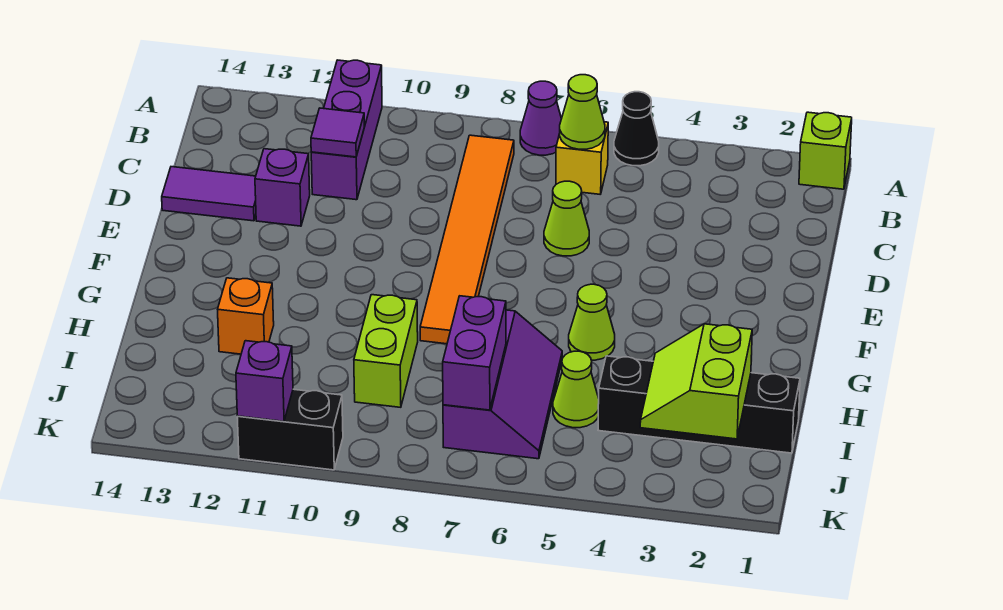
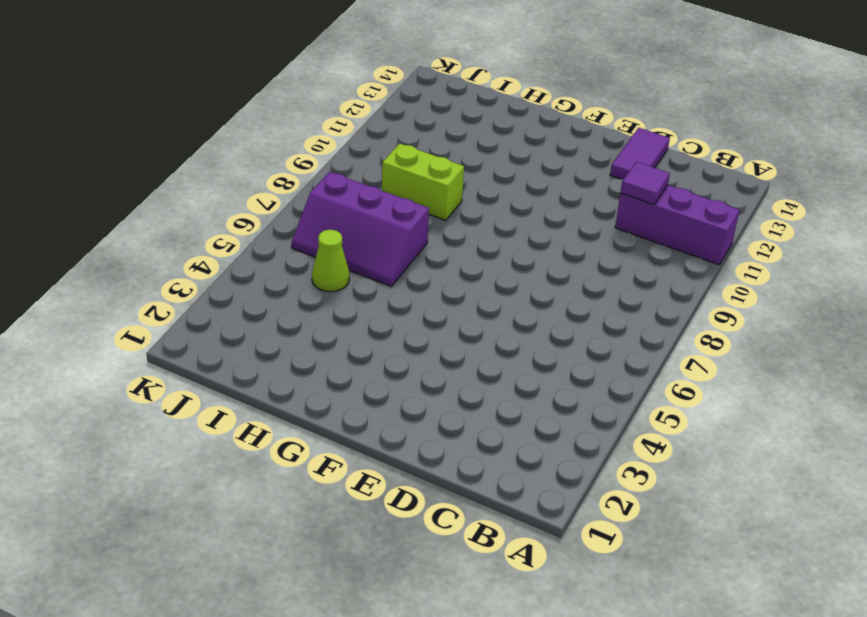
none -> lime 1x1 brick [799,112,852,189]
none -> black 1x1 cone [614,92,659,166]
none -> purple 1x1 cone [520,81,561,155]

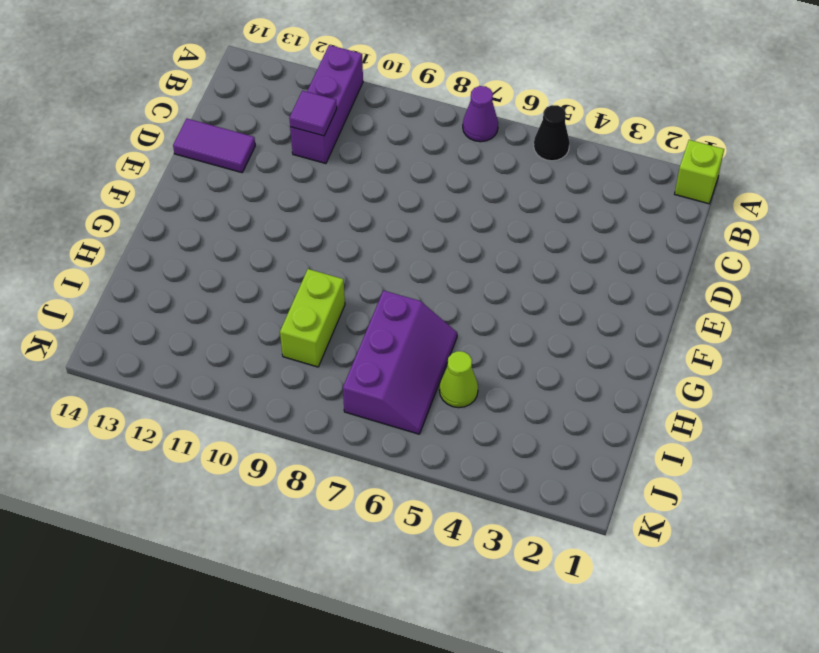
none -> yellow 1x1 brick [556,122,608,194]
none -> orange 1x6 tile [420,135,514,344]
none -> lime 1x1 cone [544,181,589,256]

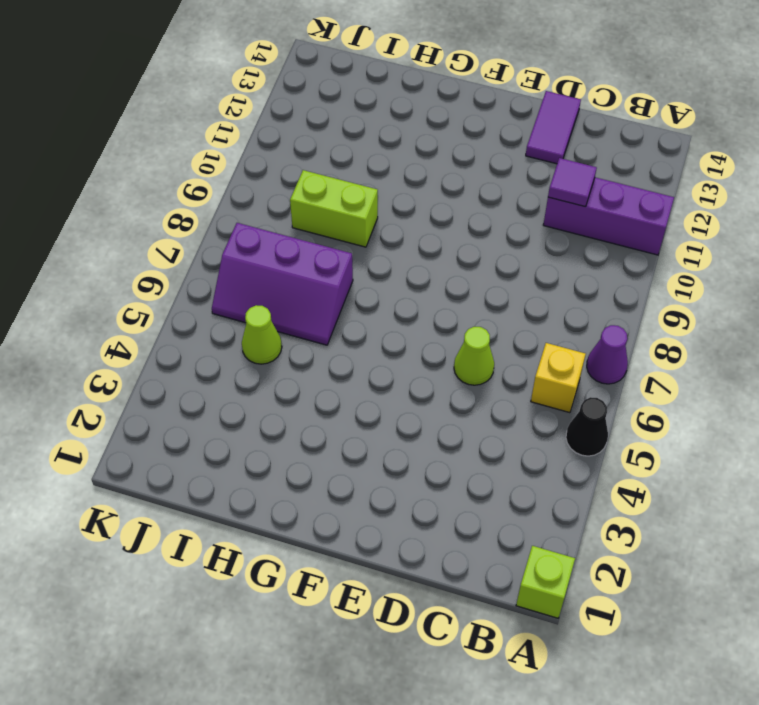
none -> orange 1x6 tile [420,135,514,344]
none -> purple 1x1 brick [255,149,310,226]
none -> lime 1x1 cone [569,284,615,360]

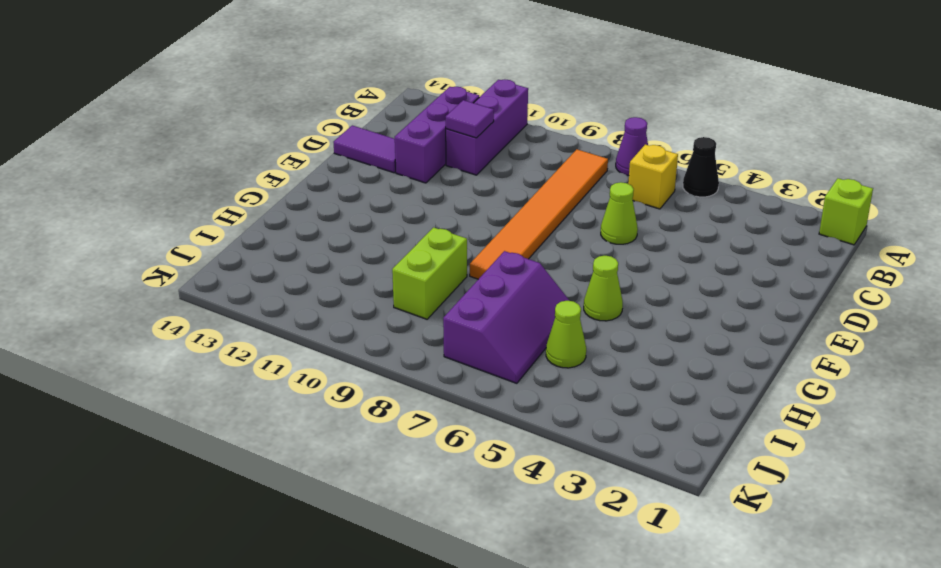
purple 1x3 brick [395,87,479,183] -> purple 1x1 brick [255,149,310,226]
none -> orange 1x1 brick [218,278,274,354]
none -> black 1x4 brick [598,356,800,453]
none -> black 1x2 brick [237,389,343,470]

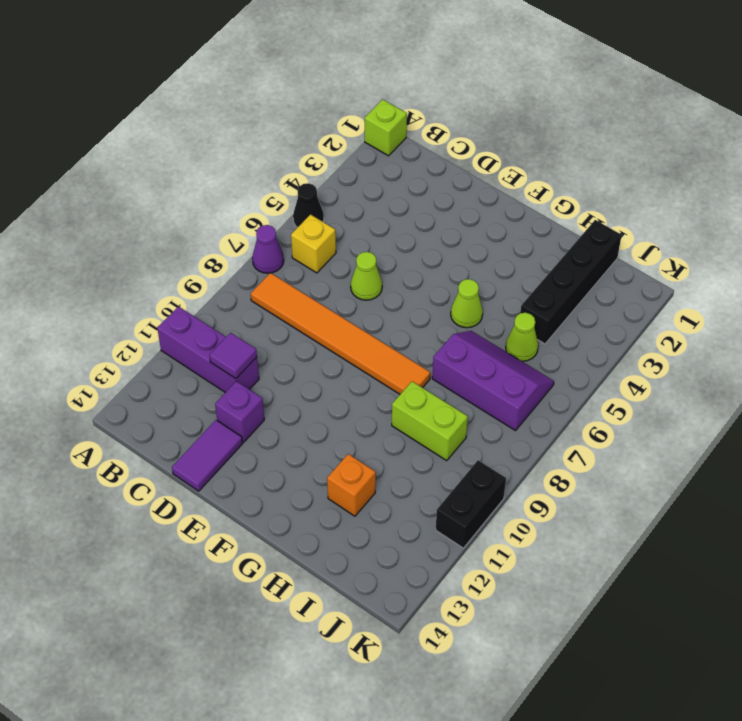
none -> lime 1x1 cone [560,75,605,149]
none -> lime 2x2 slope [640,324,752,439]
none -> purple 1x2 brick [443,296,506,410]

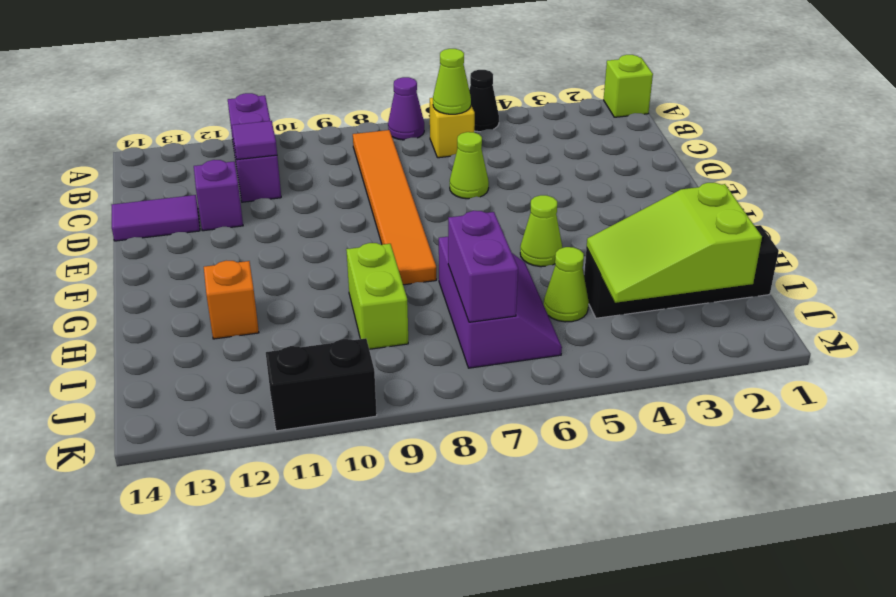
lime 2x3 slope [587,183,762,303] -> lime 2x2 slope [640,324,752,439]
none -> purple 1x1 brick [236,341,293,421]

